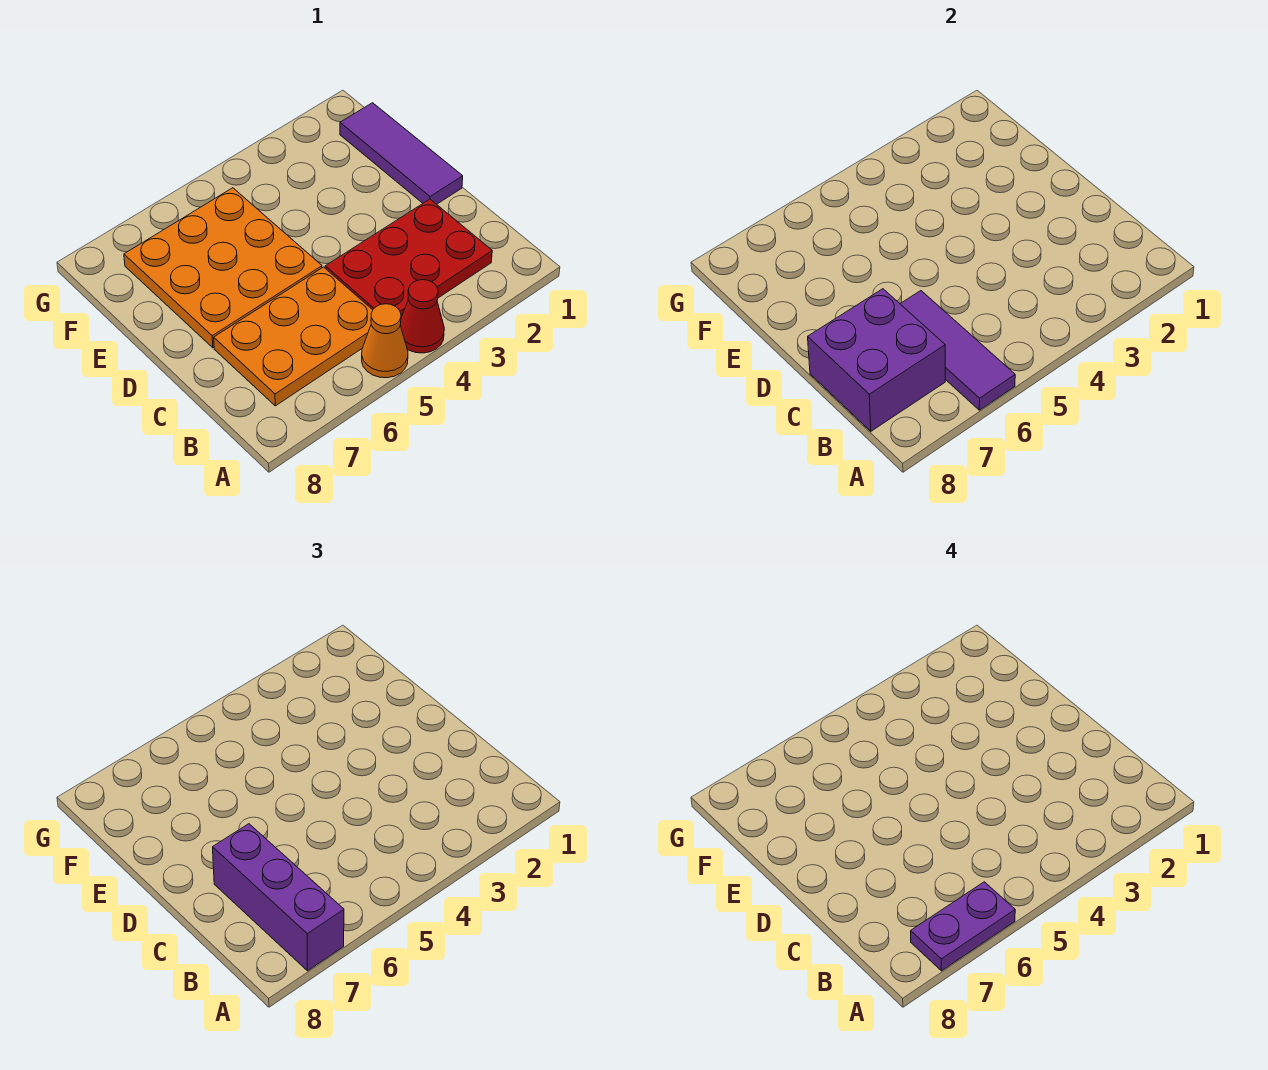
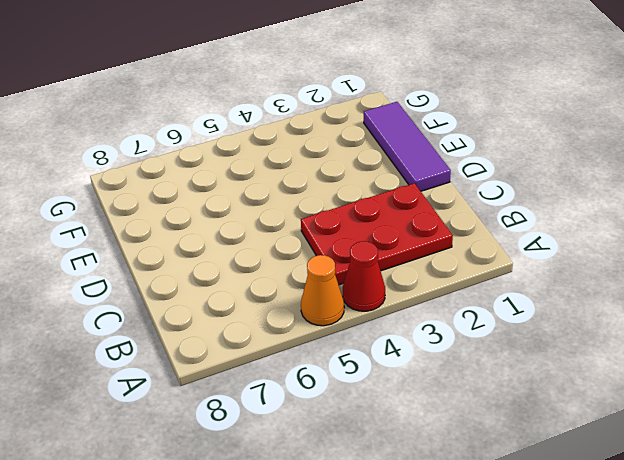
none -> orange 2x3 plate [214,267,373,406]
none -> orange 3x3 plate [124,188,322,348]

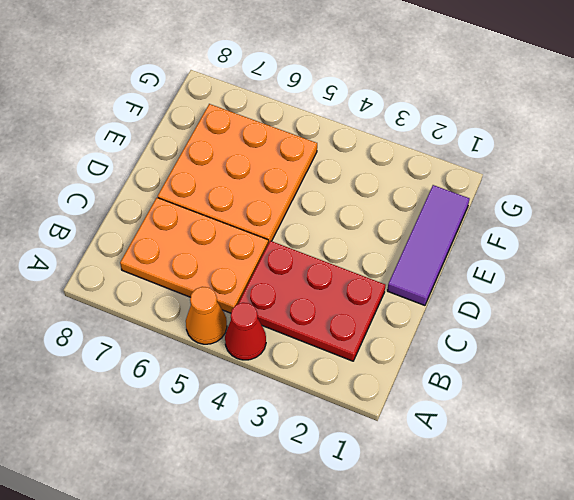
none -> purple 1x3 tile [900,291,1015,410]
none -> purple 2x2 brick [808,289,945,431]

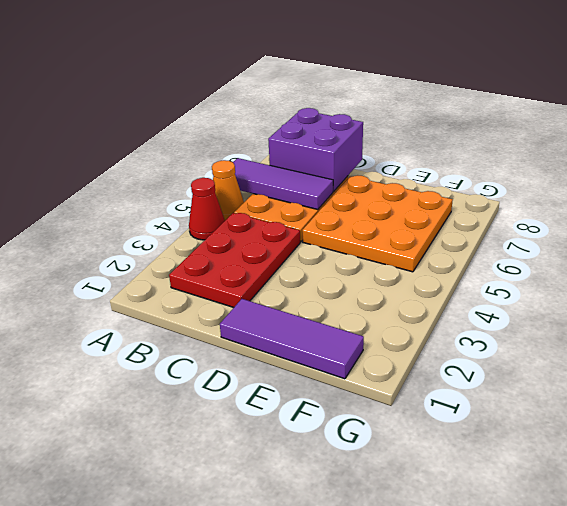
none -> purple 1x3 brick [213,824,344,971]
none -> purple 1x2 plate [911,882,1015,971]

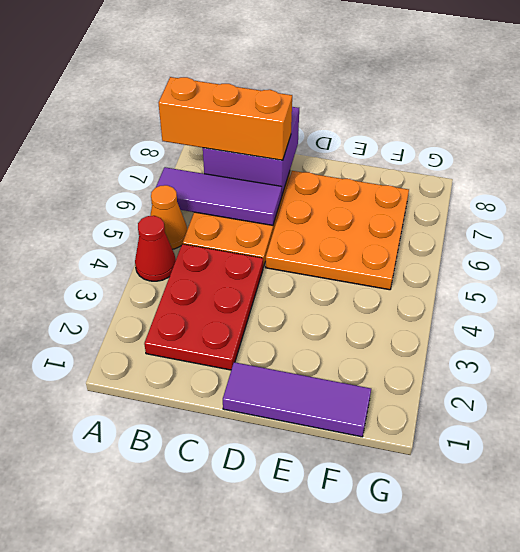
orange 1x3 brick [159,77,292,160] -> purple 1x3 brick [213,824,344,971]
none -> purple 1x2 plate [911,882,1015,971]

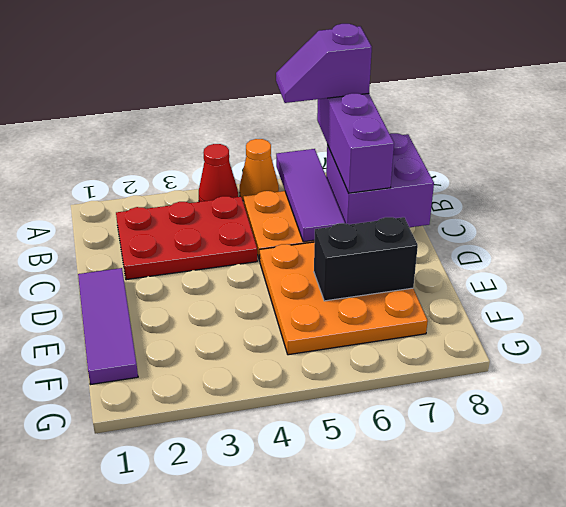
purple 1x2 slope [276,24,372,103] -> purple 1x2 plate [911,882,1015,971]
black 1x2 brick [314,217,418,301] -> none

